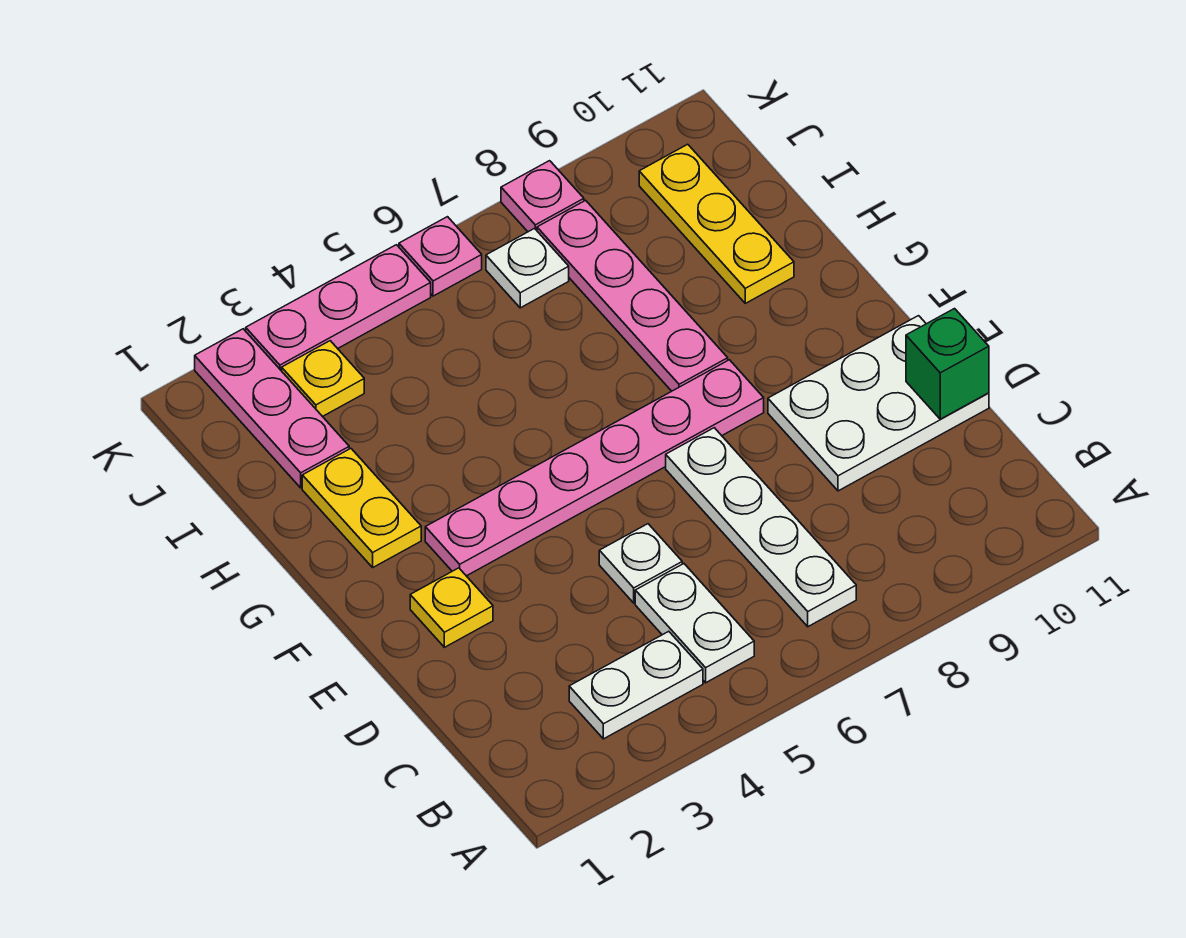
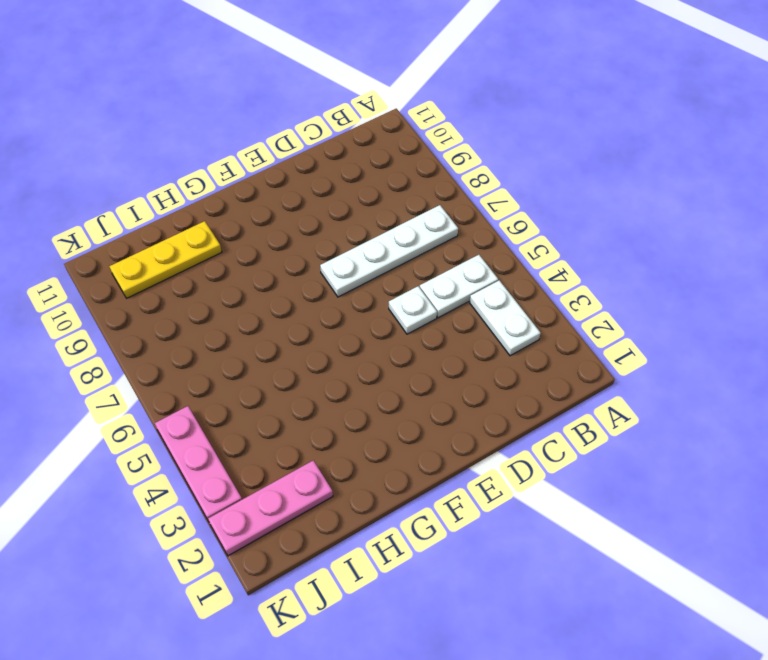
none -> white 2x3 plate [768,316,989,491]
none -> yellow 1x1 plate [410,568,493,647]
none -> pink 1x6 plate [425,360,764,576]

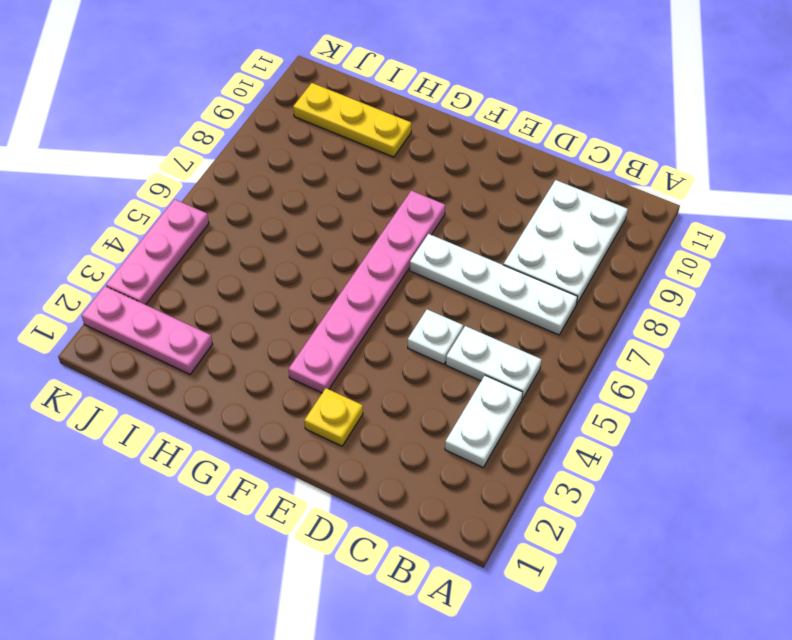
white 2x3 plate [504,180,628,304] -> white 2x3 plate moved to [768,316,989,491]
none -> yellow 1x2 plate [302,449,421,567]
none -> pink 1x4 plate [537,200,728,391]
none -> yellow 1x1 plate [282,341,364,417]

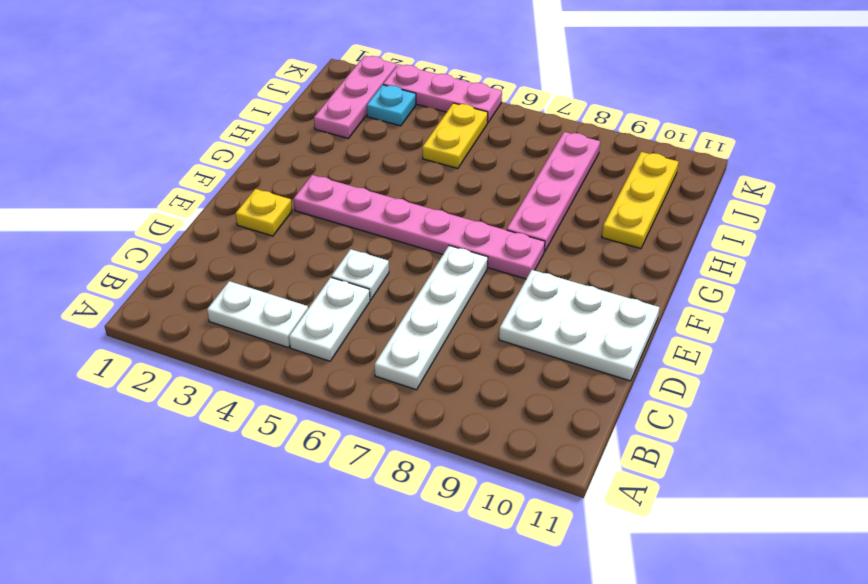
yellow 1x2 plate [422,103,488,169] -> yellow 1x2 plate moved to [302,449,421,567]
cyan 1x1 plate [367,85,416,126] -> yellow 1x1 plate [282,341,364,417]
none -> white 1x1 plate [486,229,569,308]
none -> pink 1x1 plate [399,217,482,296]
none -> pink 1x1 plate [501,161,584,232]

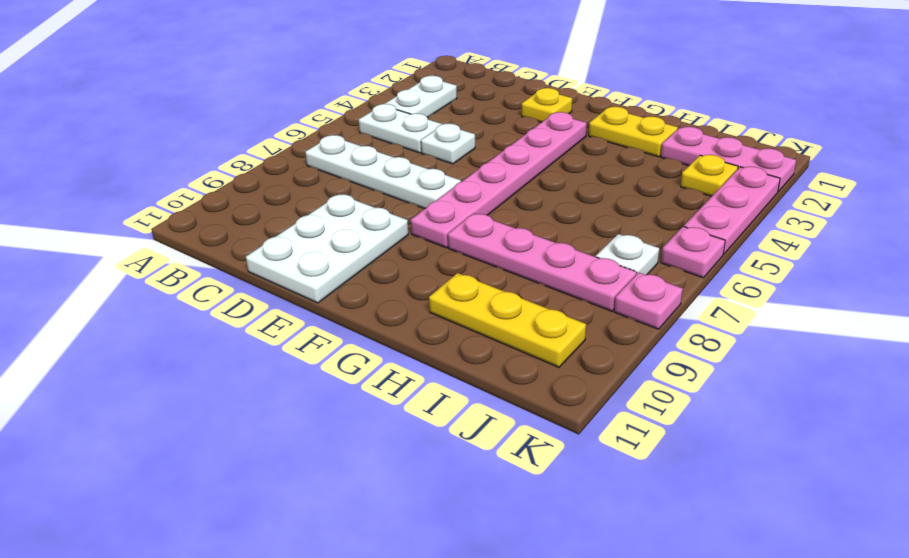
none -> green 1x1 brick [906,309,989,419]

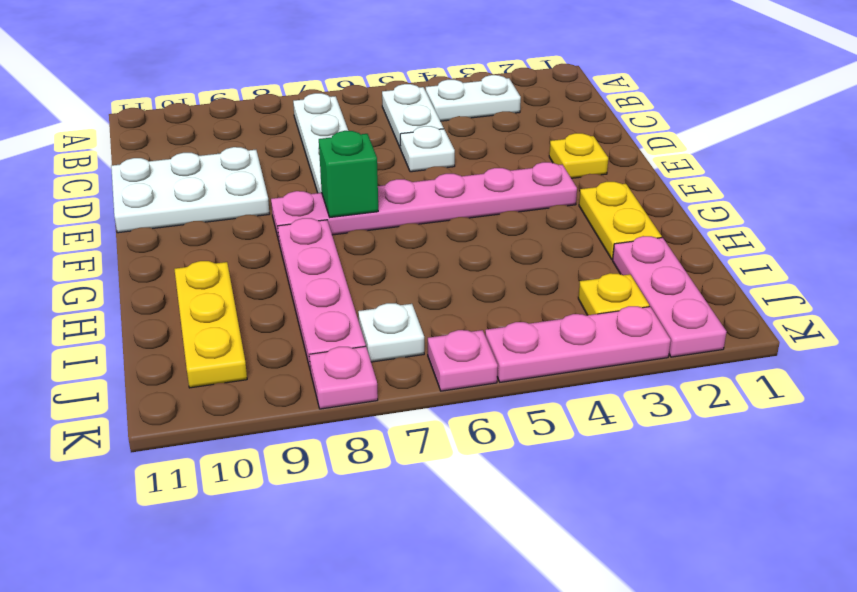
green 1x1 brick [319,131,378,217] -> green 1x1 brick moved to [906,309,989,419]

